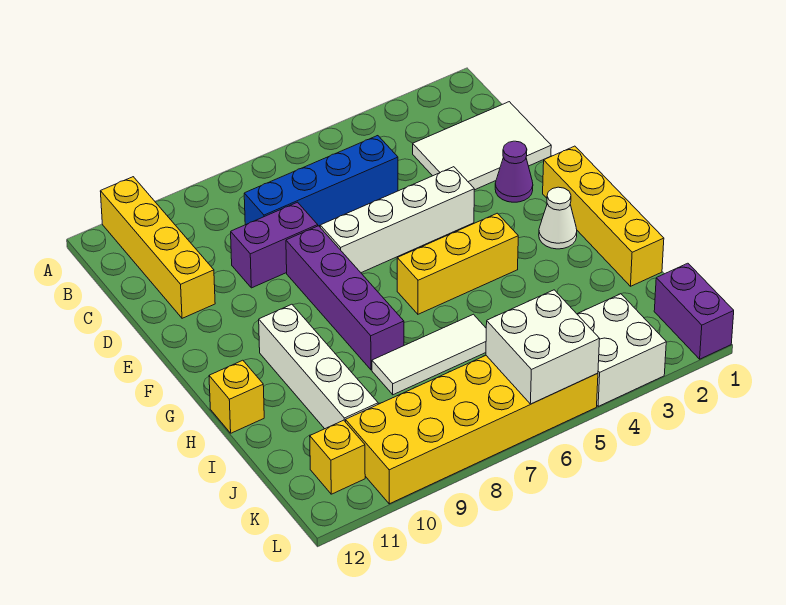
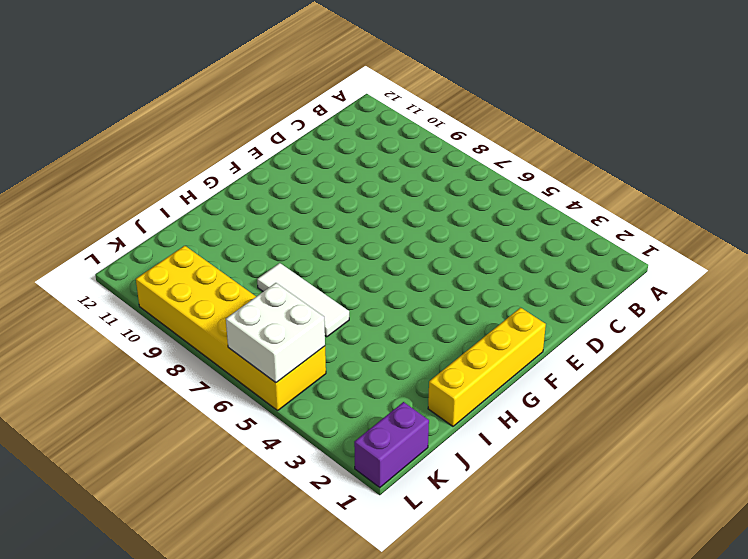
none -> yellow 1x4 brick [100,177,215,318]
none -> white 2x3 tile [413,102,551,190]
none -> blue 1x4 brick [244,136,398,226]

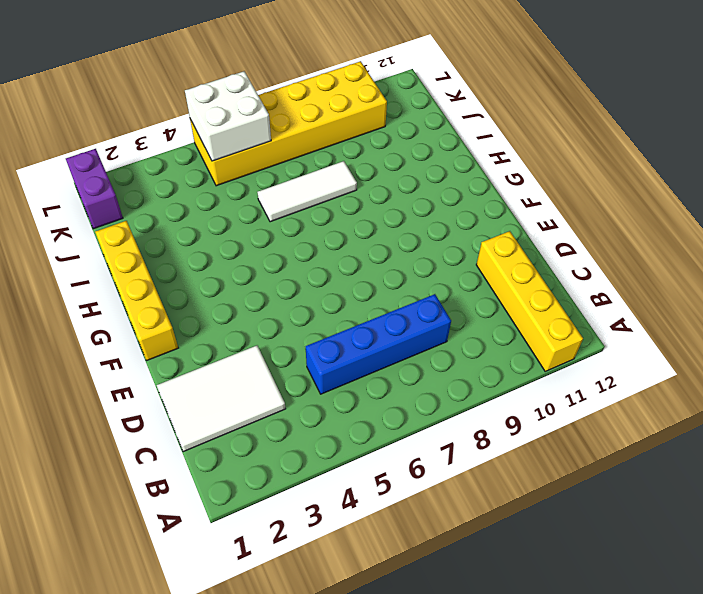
none -> purple 1x2 brick [231,202,318,288]
none -> purple 1x1 cone [495,141,533,202]
none -> white 1x4 brick [320,167,474,273]

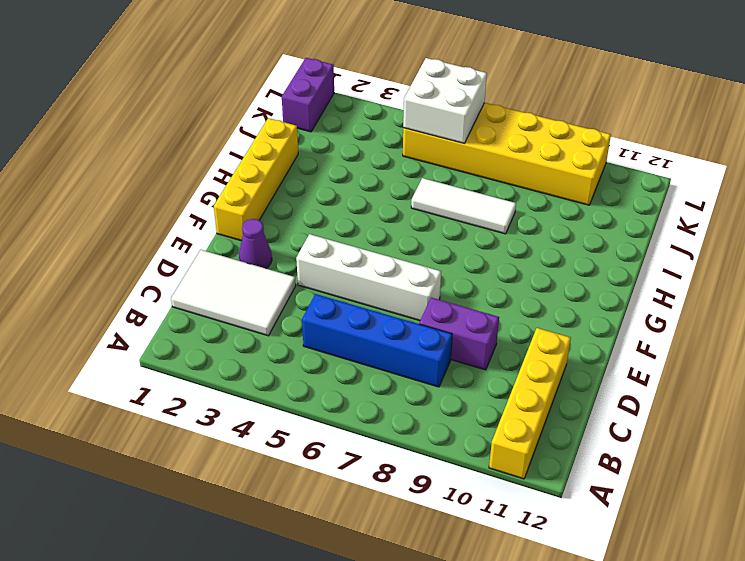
none -> purple 1x4 brick [286,226,404,370]
none -> white 1x1 cone [539,187,577,249]
none -> yellow 1x3 brick [397,213,518,314]

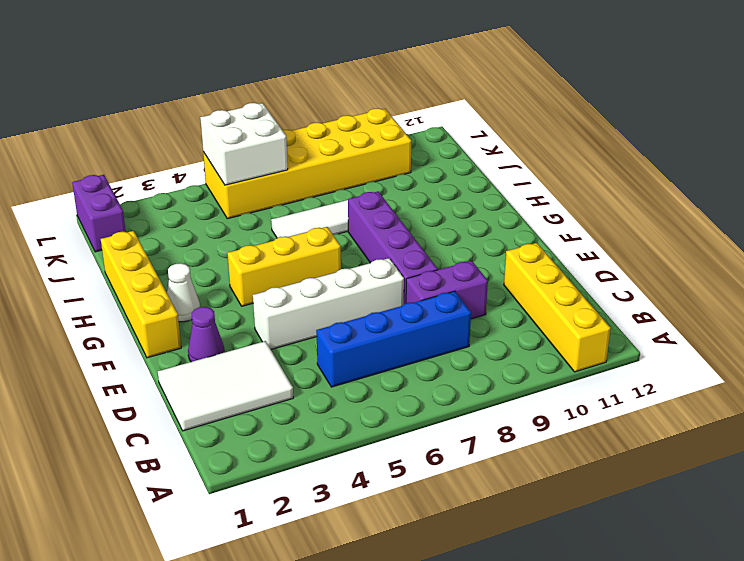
none -> white 1x4 brick [259,304,378,429]
none -> yellow 1x1 brick [209,360,264,433]
none -> white 2x2 brick [577,294,666,406]

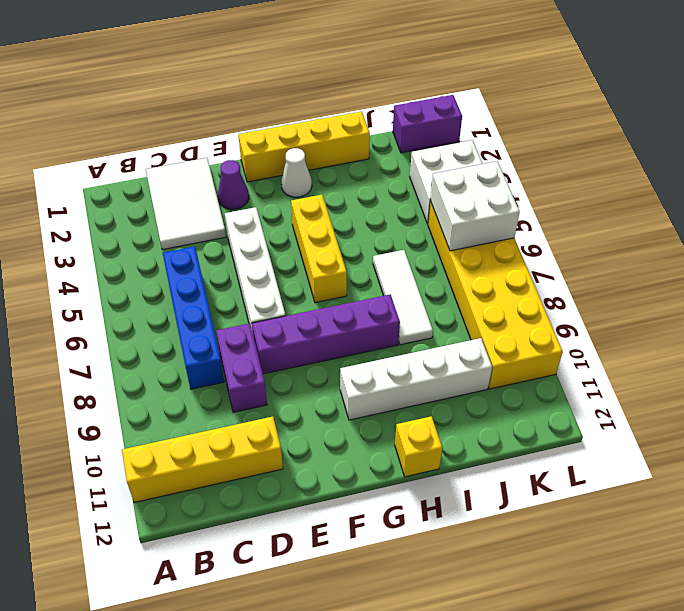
none -> yellow 1x1 brick [310,420,365,494]

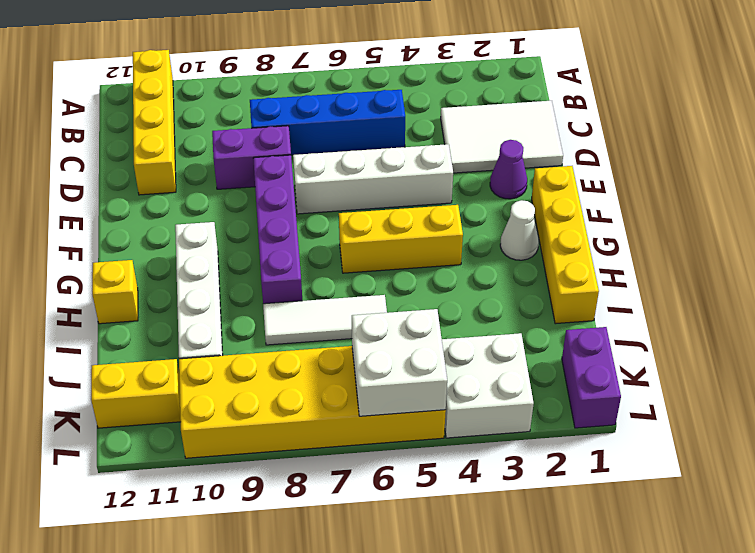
yellow 1x2 brick [91,359,181,428] -> yellow 1x1 brick [310,420,365,494]

